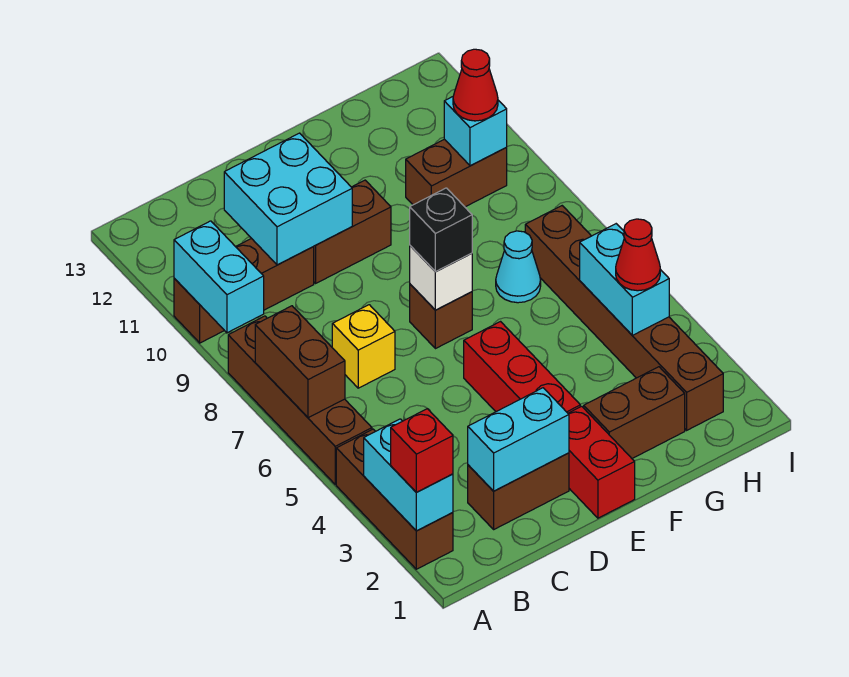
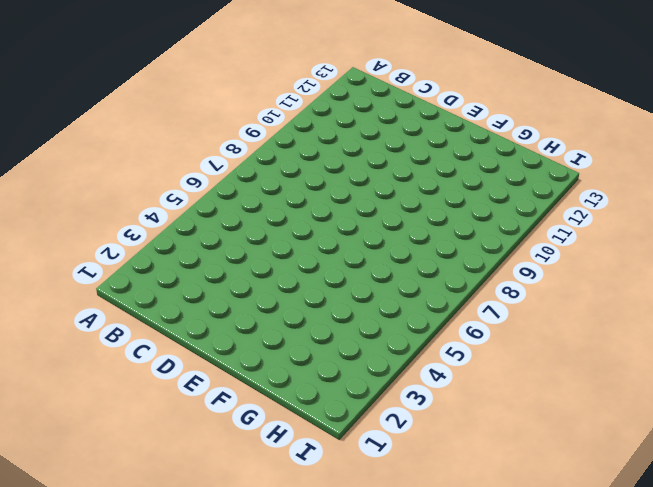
none -> brown 1x3 brick [336,429,453,569]
none -> brown 1x4 brick [228,316,372,484]
none -> brown 1x3 brick [174,238,314,343]

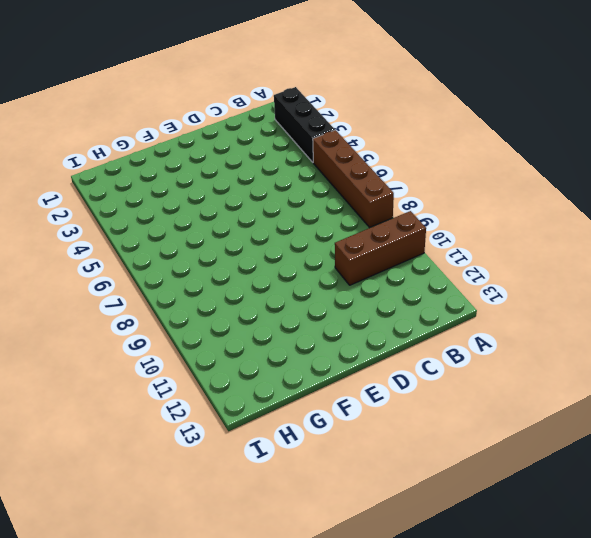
black 1x3 brick [274,87,335,162] -> brown 1x3 brick [336,429,453,569]
none -> brown 1x2 brick [468,453,569,529]
none -> yellow 1x1 brick [332,305,395,388]
none -> brown 1x2 brick [313,180,391,283]

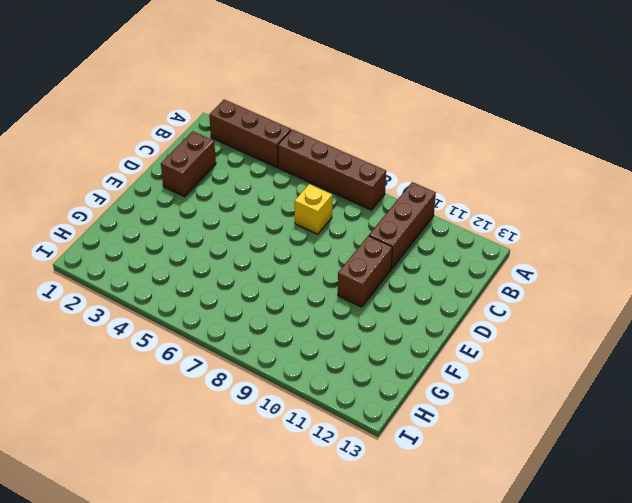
none -> red 1x2 brick [568,406,635,518]
none -> red 1x3 brick [464,322,580,413]
none -> brown 1x1 brick [410,284,472,349]

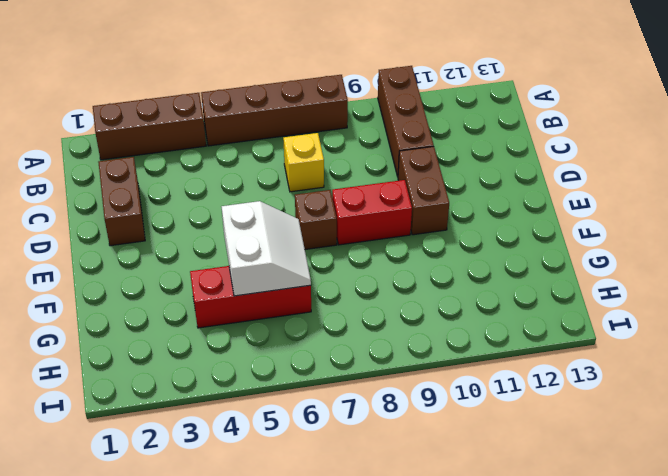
red 1x2 brick [332,180,412,245] -> red 1x2 brick moved to [568,406,635,518]
white 2x2 slope [222,201,311,296] -> none
red 1x3 brick [190,266,311,328] -> red 1x3 brick moved to [464,322,580,413]
none -> brown 1x2 brick [584,367,685,458]
none -> cyan 1x1 cone [496,231,541,303]
none -> brown 1x2 brick [406,139,507,207]

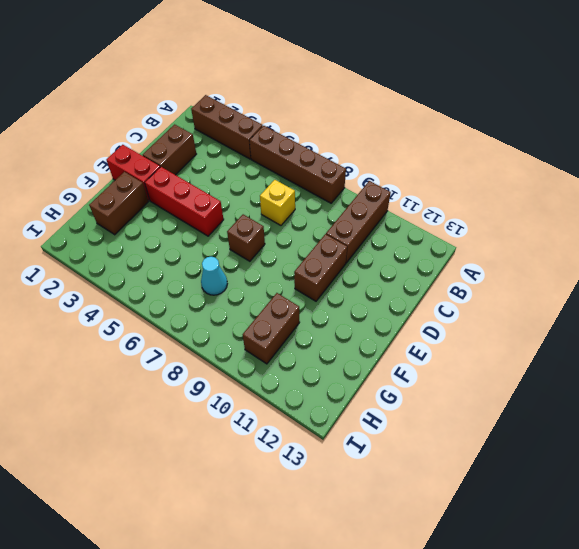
none -> brown 1x6 brick [525,206,723,430]
none -> cyan 1x2 brick [364,419,453,531]
none -> brown 1x2 brick [255,306,345,418]

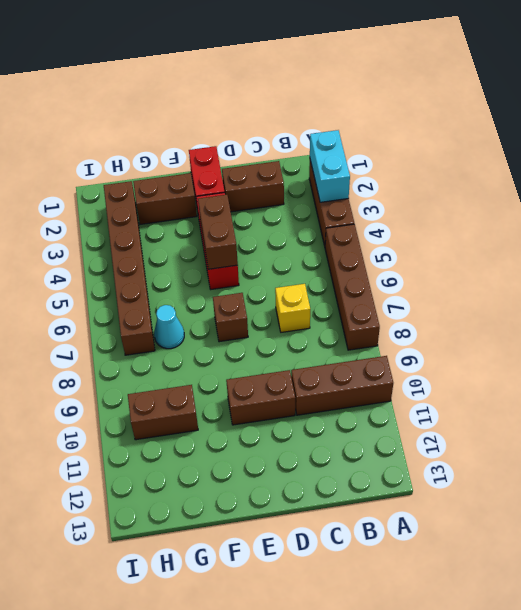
brown 1x2 brick [198,195,238,269] -> brown 1x2 brick moved to [255,306,345,418]
none -> cyan 1x2 brick [174,221,264,333]
none -> cyan 1x2 brick [468,388,569,491]
none -> cyan 2x2 brick [224,133,352,265]

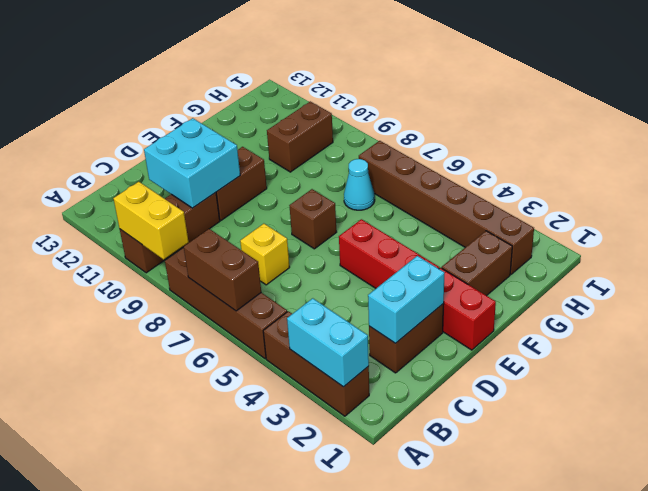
yellow 1x2 brick [113,182,188,259] -> cyan 1x2 brick [174,221,264,333]
none -> white 1x1 brick [410,246,472,310]
none -> cyan 1x2 brick [580,224,669,335]
none -> cyan 1x1 brick [444,97,507,166]

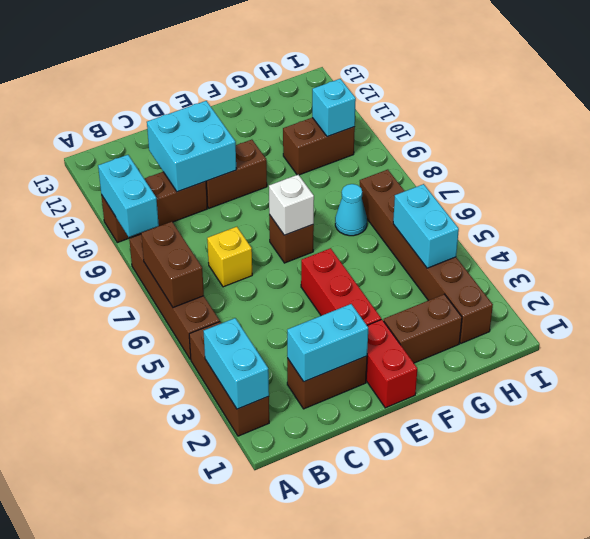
none -> red 1x1 brick [391,409,453,492]
none -> black 1x1 brick [410,188,472,272]
none -> red 1x1 cone [616,219,660,291]

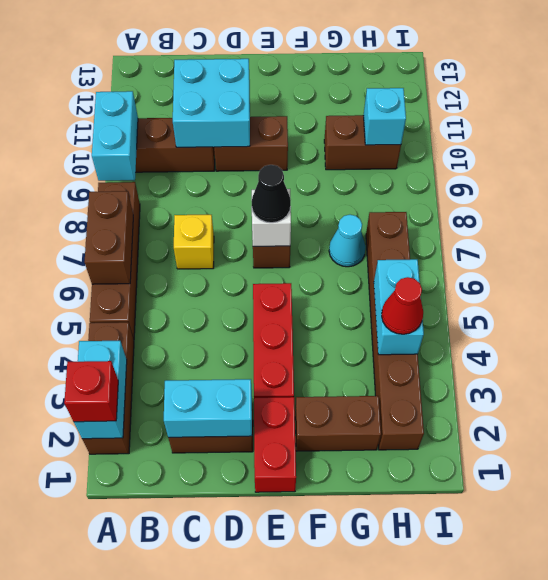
black 1x1 cone [252,165,291,223] -> black 1x1 brick [410,188,472,272]
none -> red 1x1 cone [453,49,498,121]

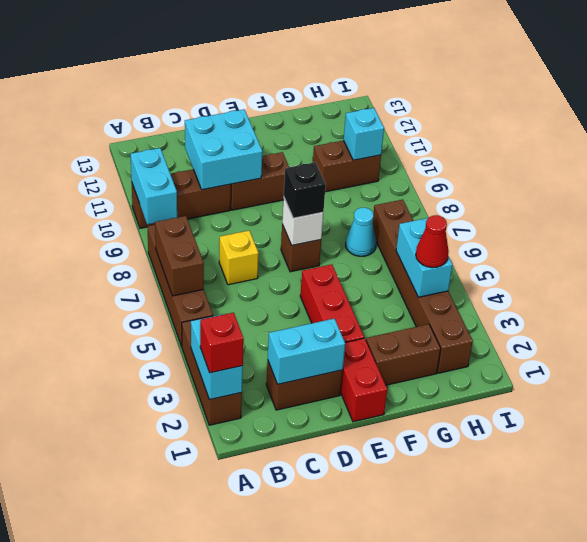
none -> red 1x1 cone [453,49,498,121]

